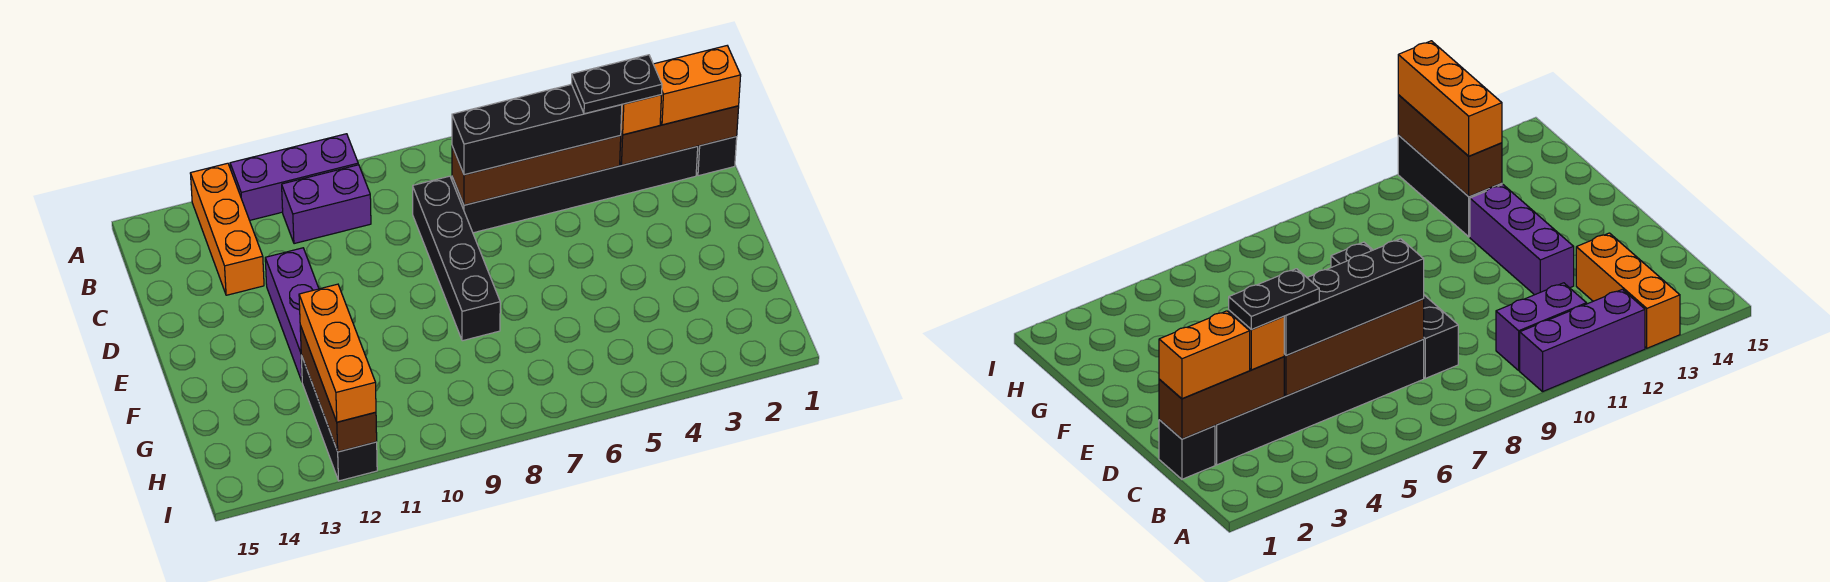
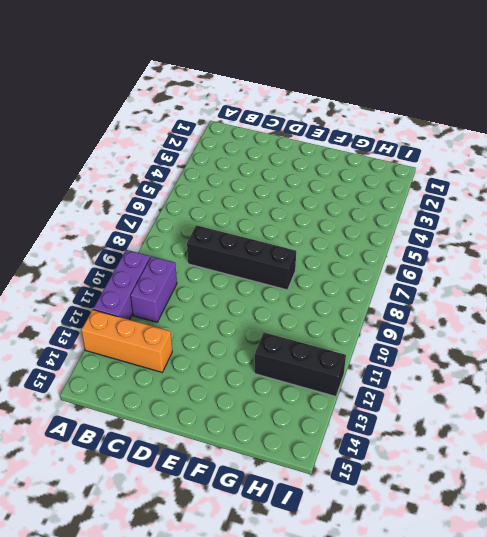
none -> black 1x1 brick [696,137,737,176]
none -> black 1x6 brick [452,146,698,233]
none -> purple 1x3 brick [265,248,319,381]

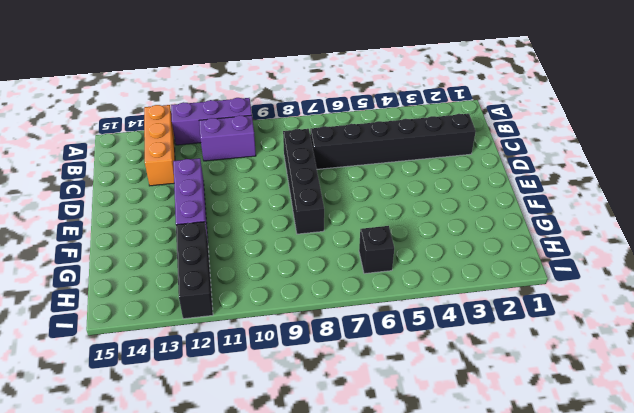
black 1x1 brick [359,226,394,274] -> black 1x1 brick moved to [696,137,737,176]
none -> brown 1x3 brick [620,106,739,165]
none -> brown 1x4 brick [452,136,621,205]
none -> brown 1x3 brick [300,326,377,452]

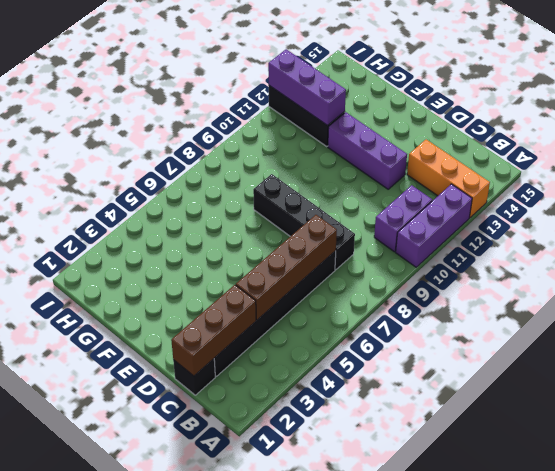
purple 1x3 brick [268,49,346,125] -> brown 1x3 brick [300,326,377,452]
none -> orange 1x2 brick [653,46,741,125]
none -> orange 1x1 brick [621,95,662,135]
none -> black 1x4 brick [452,84,622,175]

